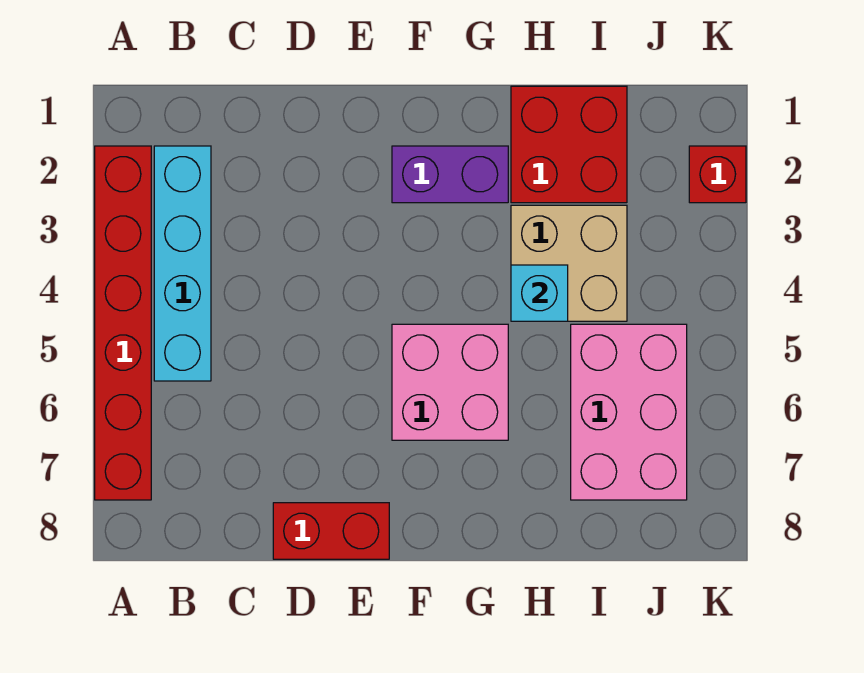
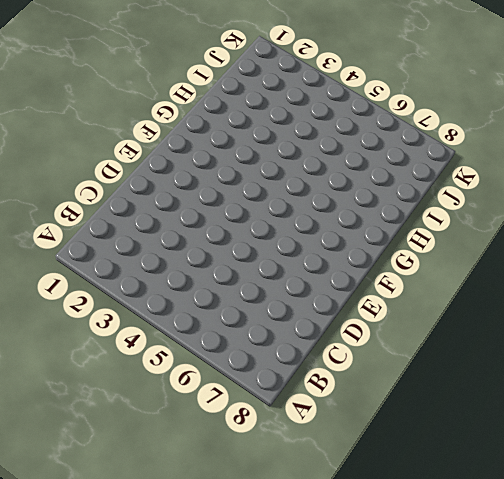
none -> red 1x6 brick [95,146,151,500]
none -> cyan 1x4 brick [154,146,211,381]

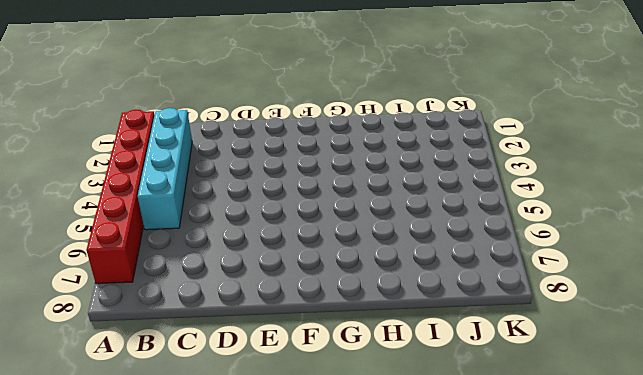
none -> red 1x2 brick [273,503,389,559]
none -> purple 1x2 brick [392,146,508,203]

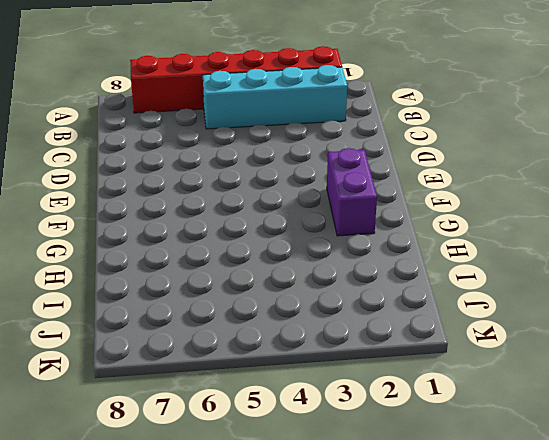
none -> red 1x2 brick [273,503,389,559]
none -> pink 2x2 brick [392,324,508,440]

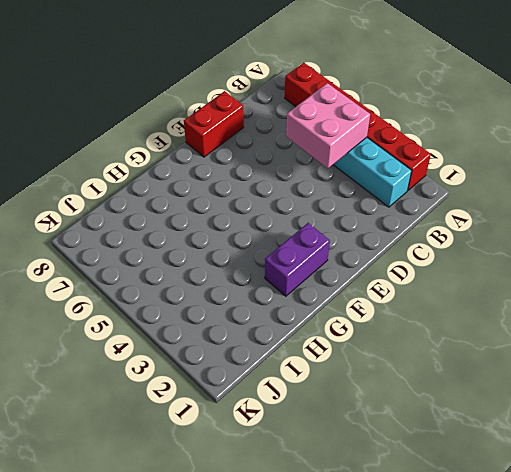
pink 2x2 brick [286,83,370,168] -> pink 2x2 brick moved to [392,324,508,440]
none -> red 2x2 brick [511,86,627,203]
none -> tan 2x2 brick [511,205,627,321]

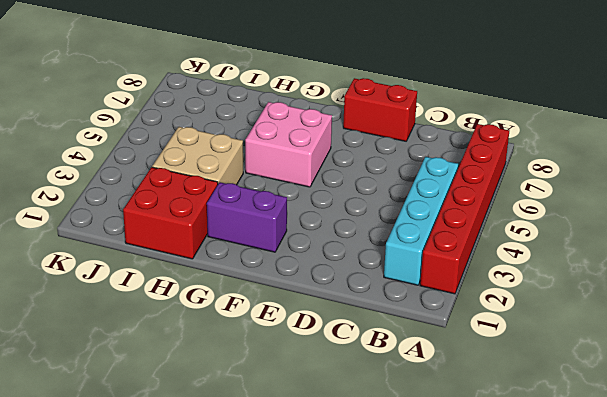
none -> pink 2x3 brick [571,324,687,500]
none -> red 1x1 brick [689,146,746,203]

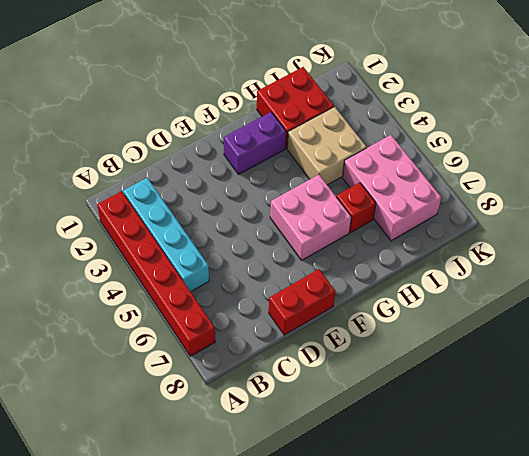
red 1x1 brick [337,183,376,233] -> red 1x1 brick moved to [689,146,746,203]
none -> cyan 1x1 brick [511,265,568,321]

